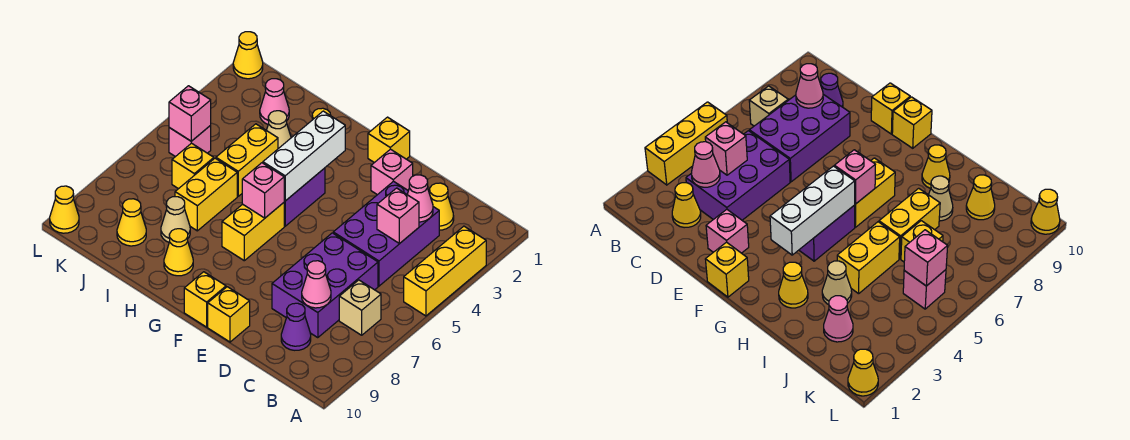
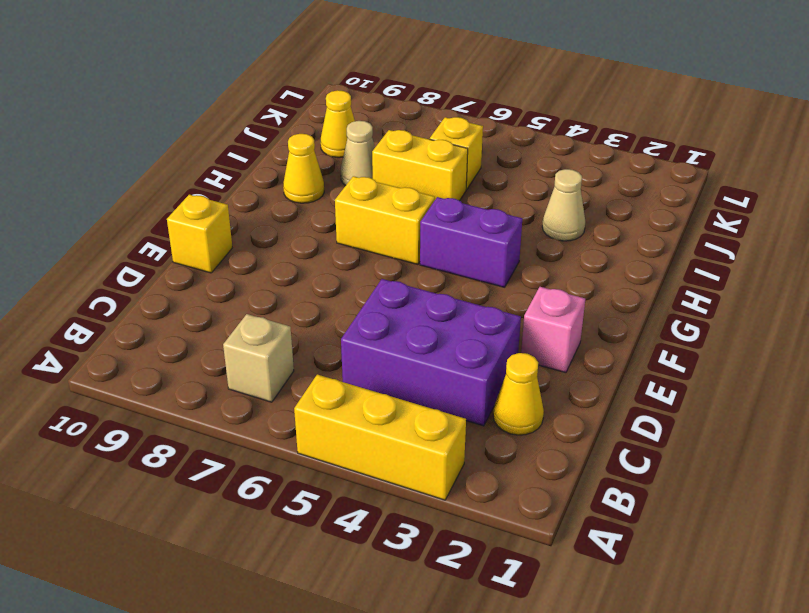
none -> purple 2x3 brick [272,233,378,338]
none -> purple 1x1 cone [281,303,311,350]
none -> yellow 1x1 brick [368,117,410,163]
none -> yellow 1x1 brick [184,272,226,327]

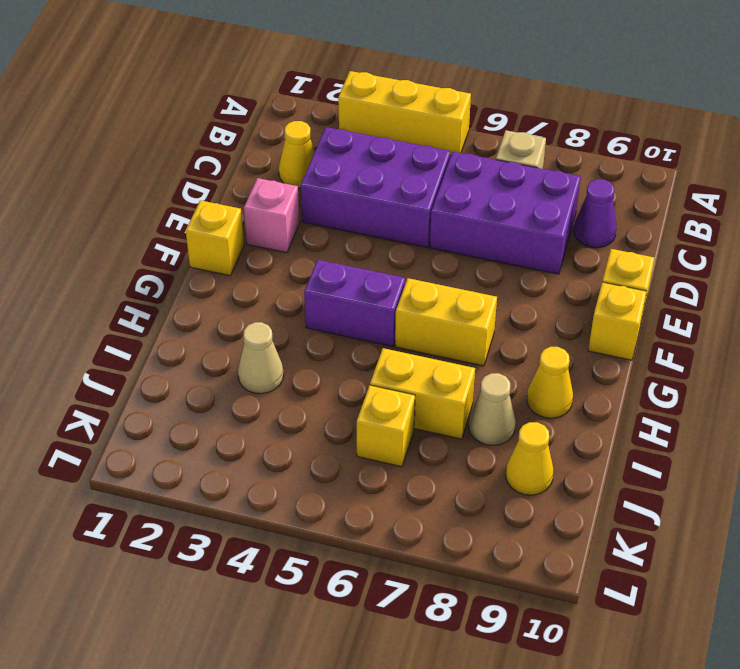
none -> yellow 1x1 cone [779,262,808,308]
none -> yellow 1x2 brick [216,124,278,196]
none -> pink 1x1 cone [260,79,289,124]
none -> pink 1x1 brick [169,126,211,157]

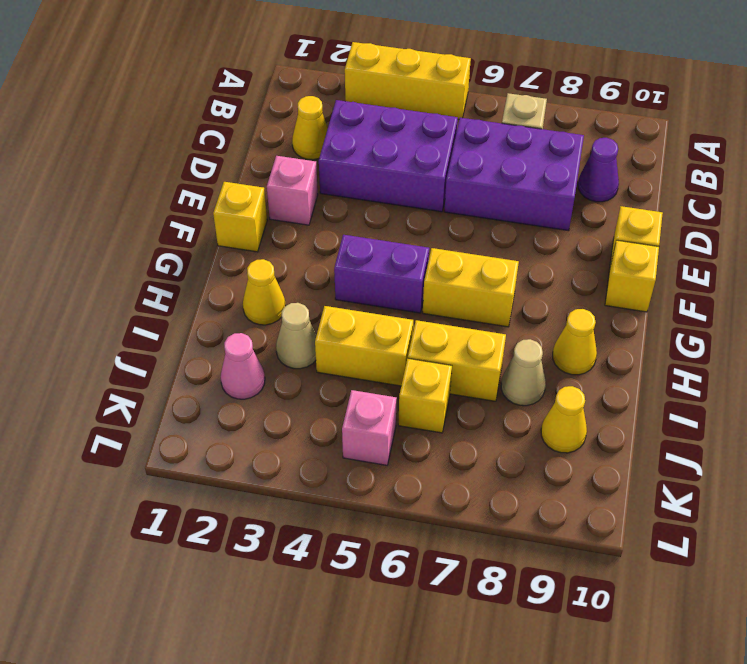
none -> yellow 1x1 cone [233,32,263,79]
none -> yellow 1x1 cone [50,186,79,233]
none -> pink 1x1 cone [407,175,433,222]
none -> pink 1x1 brick [377,188,419,244]

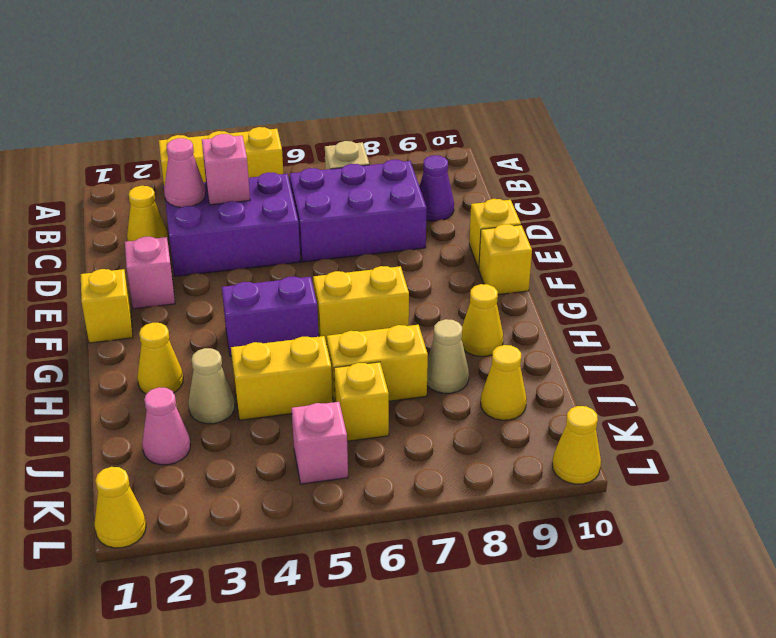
none -> pink 1x1 cone [302,261,331,308]
none -> white 1x3 brick [263,111,345,201]
none -> pink 1x1 brick [242,163,284,218]
none -> pink 1x1 brick [169,86,211,141]

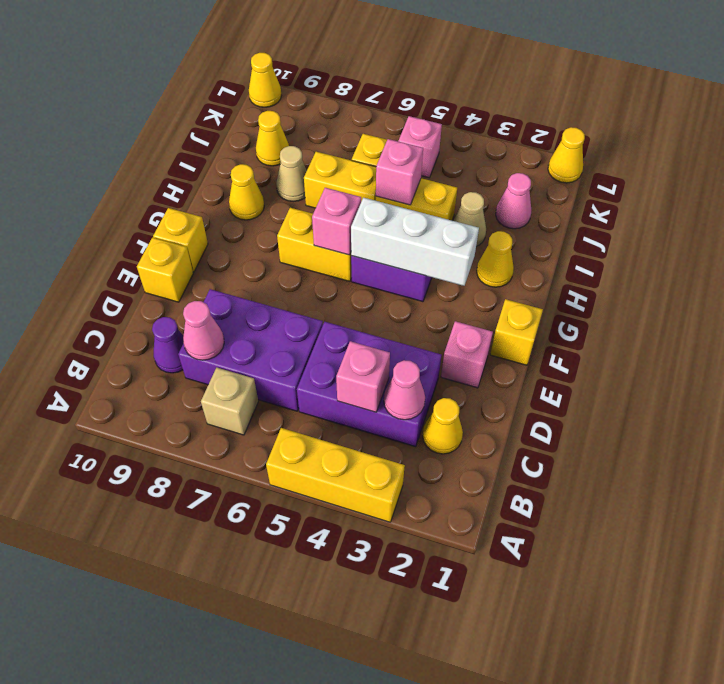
pink 1x1 brick [376,139,423,205] -> pink 1x1 brick moved to [169,86,211,141]

